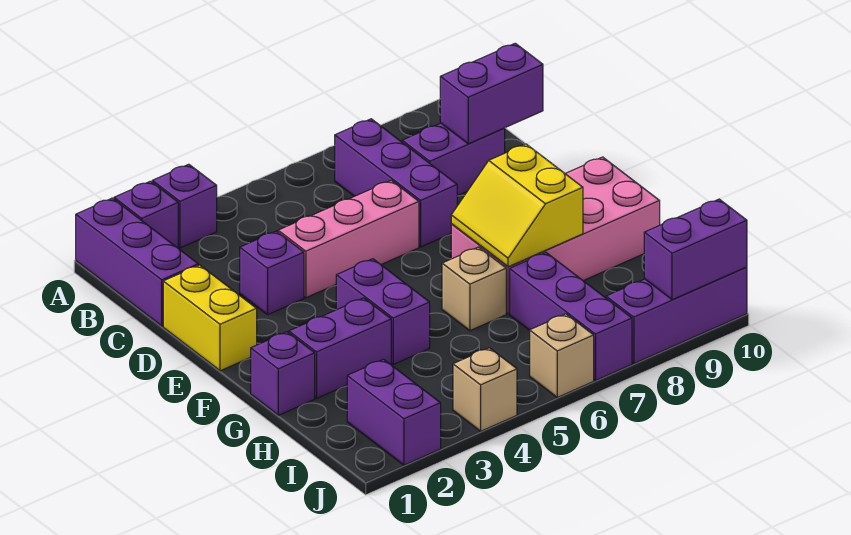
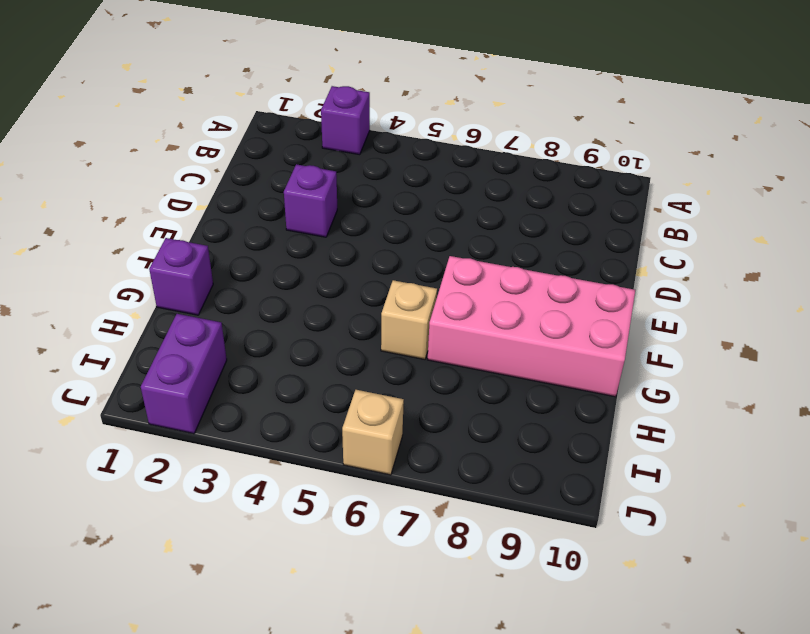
none -> purple 1x3 brick [76,198,198,326]
none -> purple 1x1 brick [114,181,178,248]
none -> purple 1x3 brick [334,119,457,247]

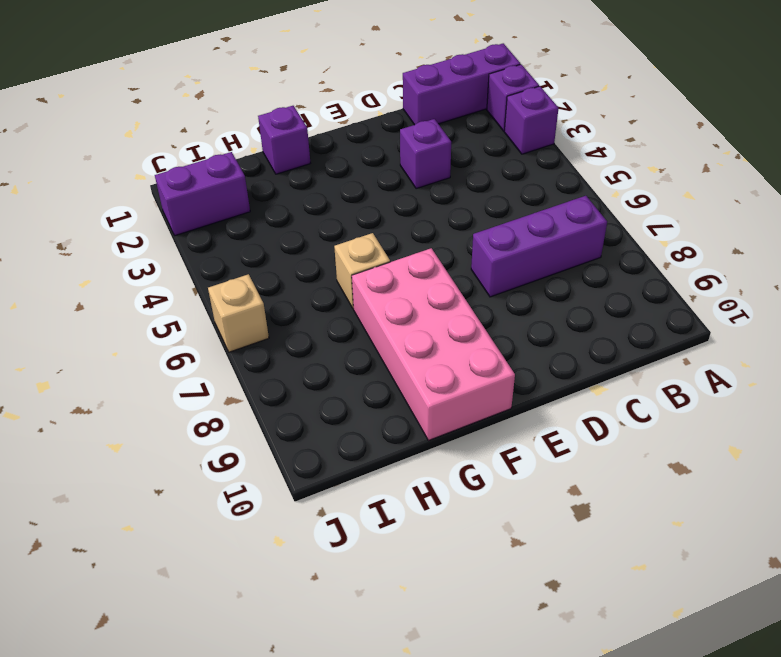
none -> purple 1x2 brick [402,123,505,196]
none -> yellow 1x2 brick [163,265,257,371]
none -> pink 1x3 brick [278,180,419,298]

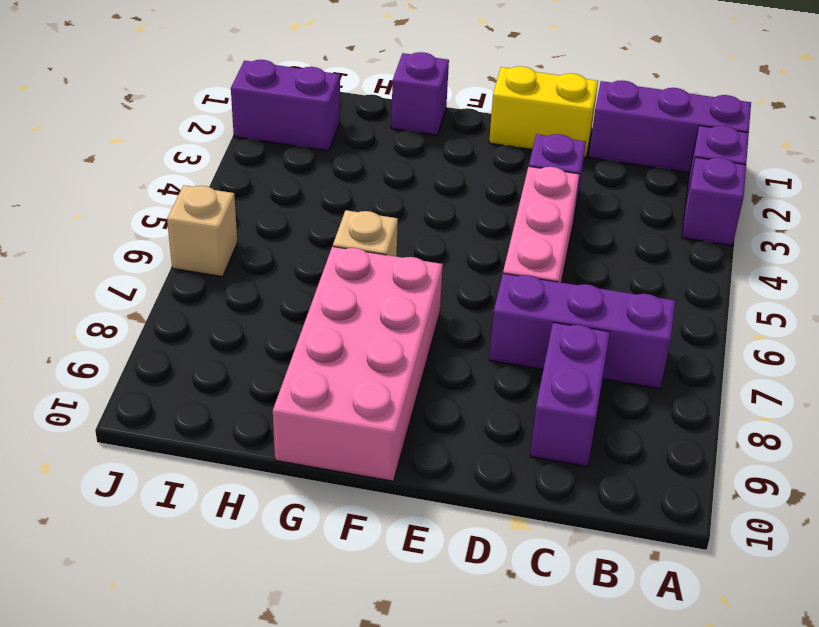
none -> purple 1x2 brick [336,259,430,364]
none -> purple 1x2 brick [289,298,391,398]
none -> purple 1x3 brick [510,253,632,380]

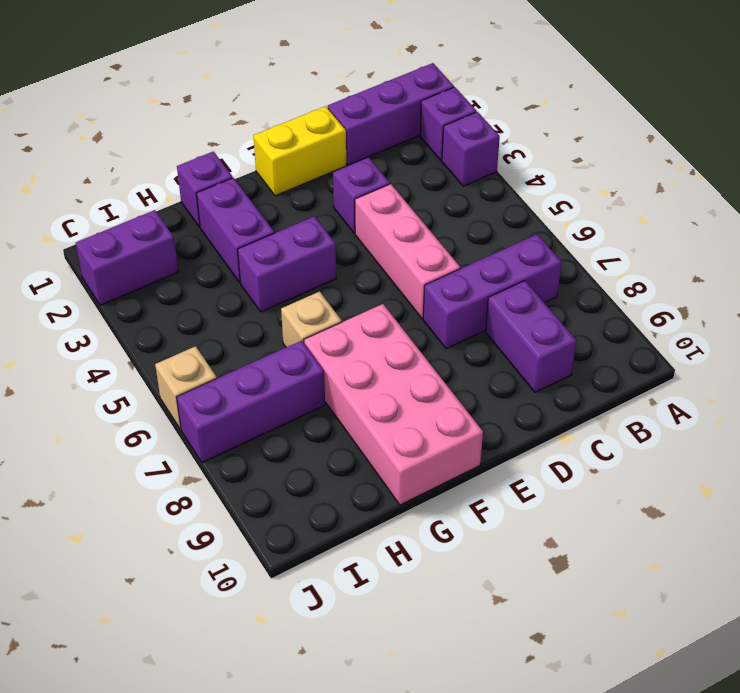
none -> tan 1x1 brick [453,348,517,431]
none -> purple 1x3 brick [606,267,747,364]
none -> purple 1x2 brick [440,43,543,144]

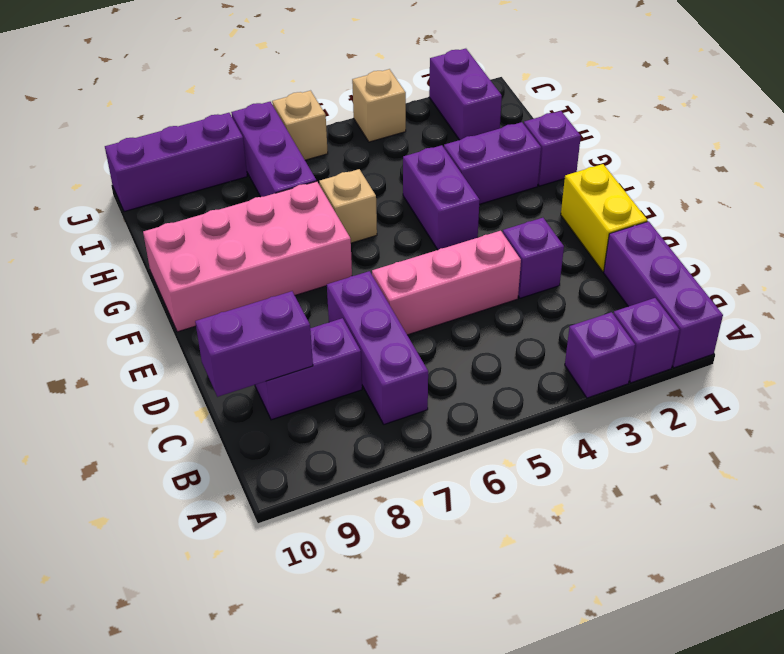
none -> yellow 2x2 slope [451,144,583,267]
none -> purple 1x2 brick [644,199,747,300]

